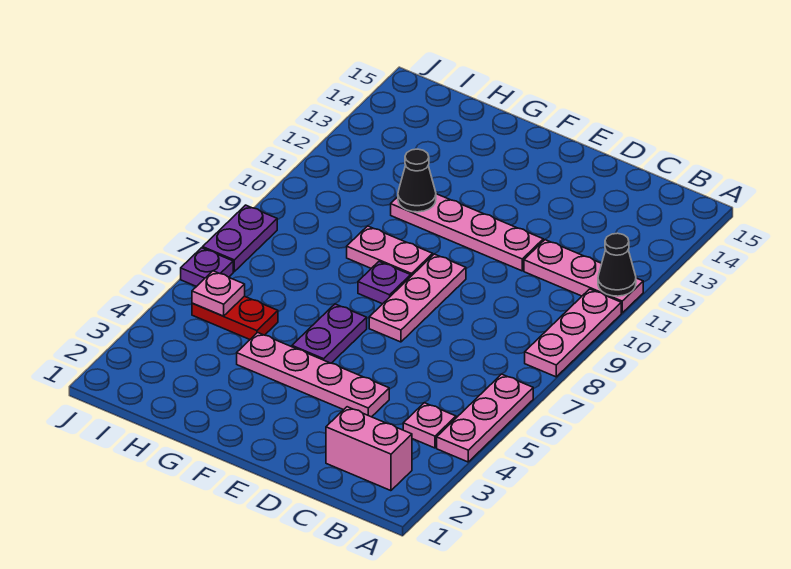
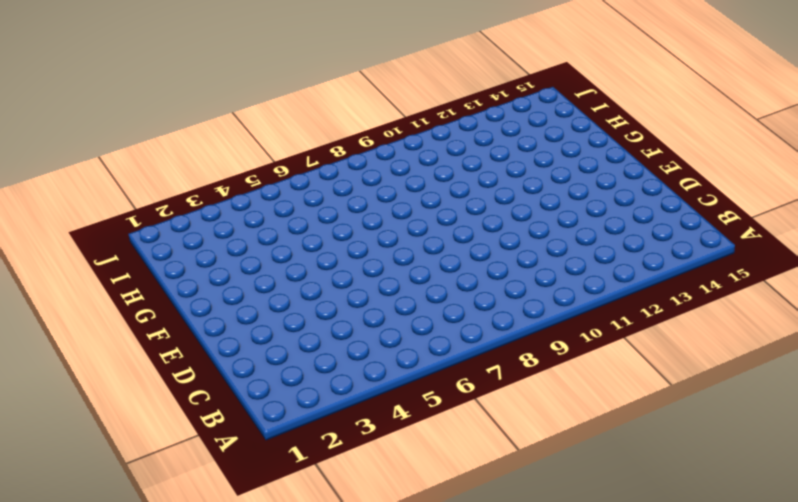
none -> pink 1x3 plate [437,374,533,462]
none -> pink 1x3 plate [525,289,621,377]
none -> pink 1x3 plate [524,240,643,313]

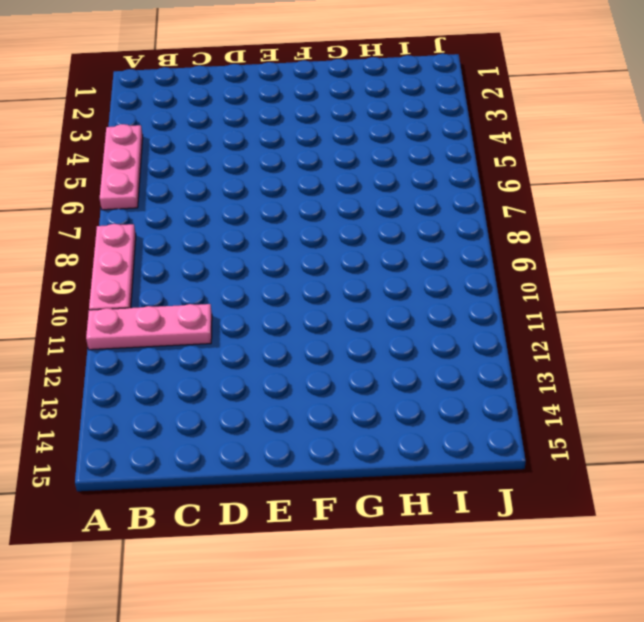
none -> pink 1x2 brick [326,407,412,491]
none -> pink 1x1 plate [403,403,456,448]
none -> pink 1x4 plate [237,333,389,417]

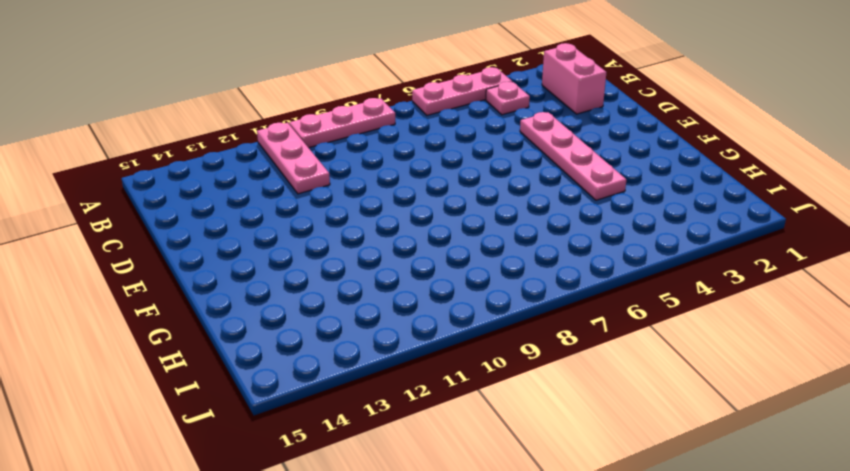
none -> pink 1x4 plate [391,194,543,271]
none -> pink 1x3 plate [369,254,466,342]
none -> purple 1x2 plate [292,304,367,363]

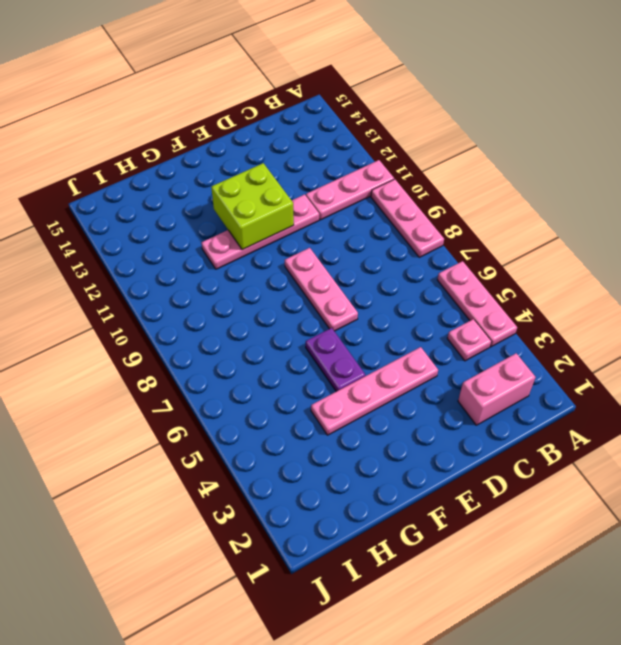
lime 2x2 brick [211,163,294,250] -> none
none -> purple 1x1 plate [358,262,411,304]
none -> pink 1x2 plate [347,226,433,276]
none -> red 1x2 plate [192,296,278,339]

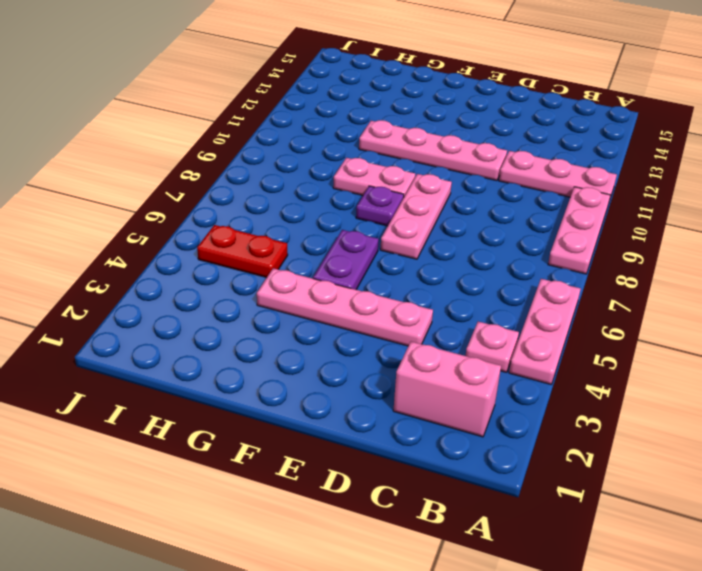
none -> purple 1x1 plate [181,248,233,287]
none -> purple 1x2 plate [203,205,277,272]
none -> black 1x1 cone [598,233,636,296]

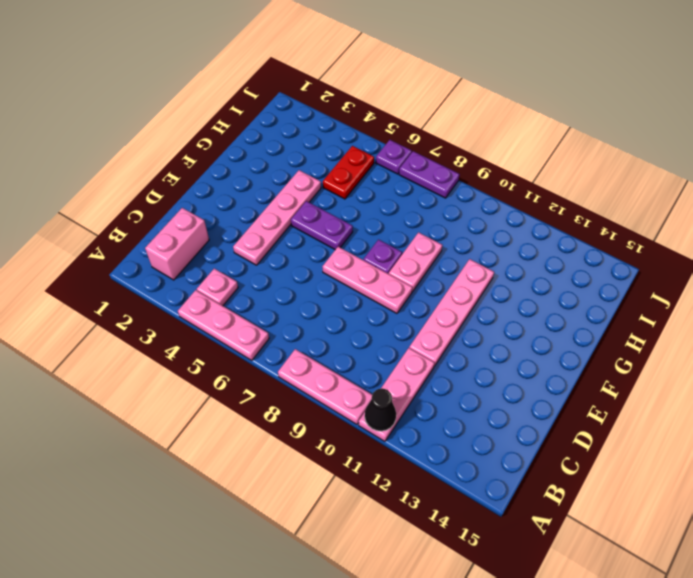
none -> black 1x1 cone [398,149,436,212]
none -> pink 1x1 plate [192,271,245,316]

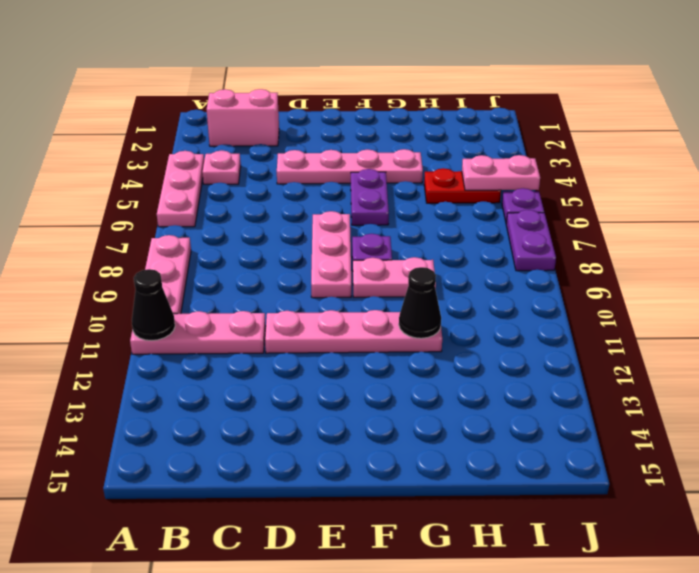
pink 1x2 plate [462,155,540,190] -> pink 1x1 plate [192,271,245,316]

